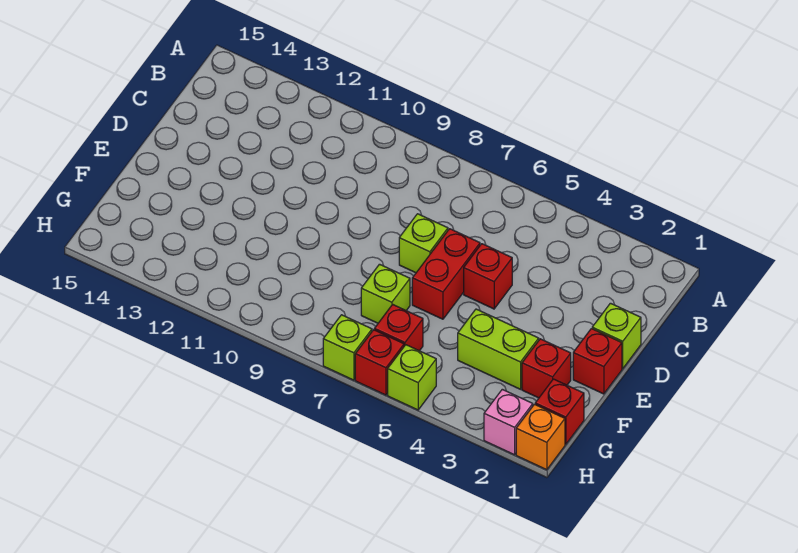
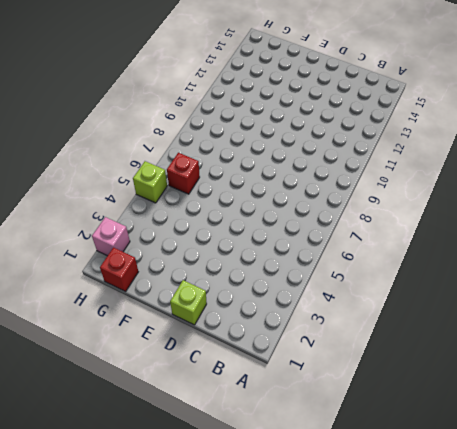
none -> red 1x1 brick [464,244,512,309]
none -> red 1x2 brick [412,229,480,319]
none -> lime 1x1 brick [399,214,448,273]

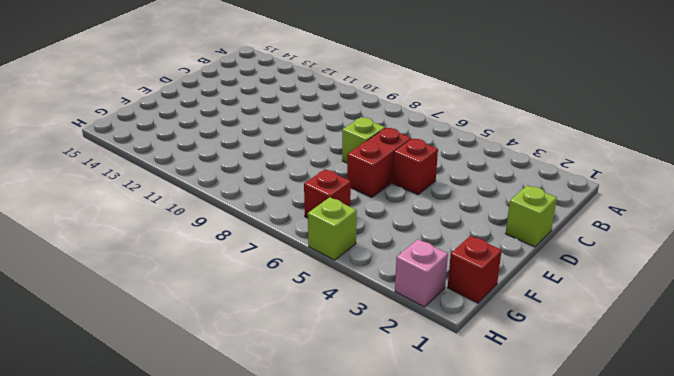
none -> red 1x1 brick [573,329,622,394]
none -> red 1x1 brick [522,339,571,398]
none -> lime 1x2 brick [458,309,539,389]

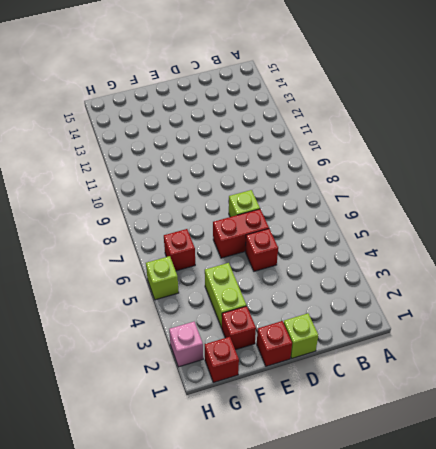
none -> lime 1x1 brick [361,264,410,323]
none -> orange 1x1 brick [516,404,565,470]
none -> red 1x1 brick [355,330,404,395]

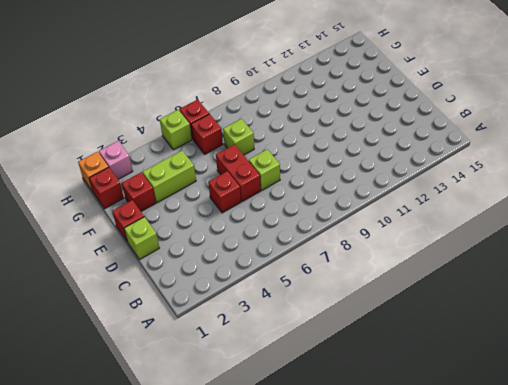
none -> lime 1x1 brick [323,315,372,380]

